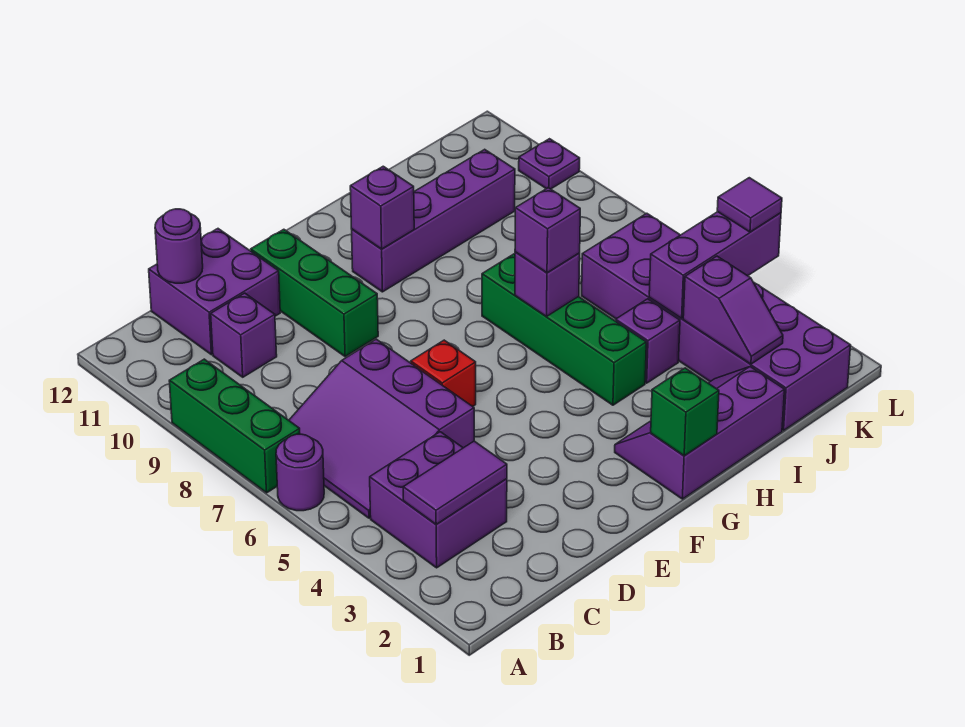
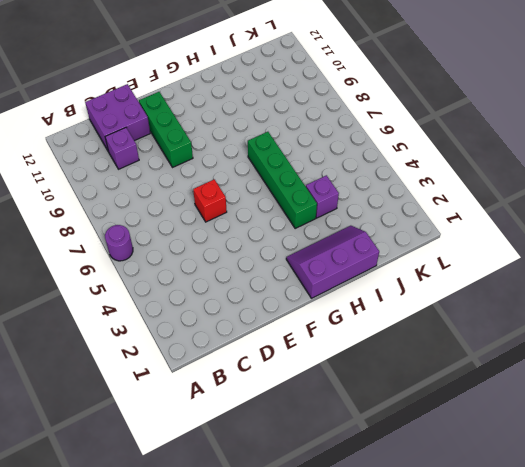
none -> green 1x3 brick [169,359,300,493]
none -> purple 2x2 brick [370,432,507,568]
none -> purple 3x3 slope [289,339,474,518]

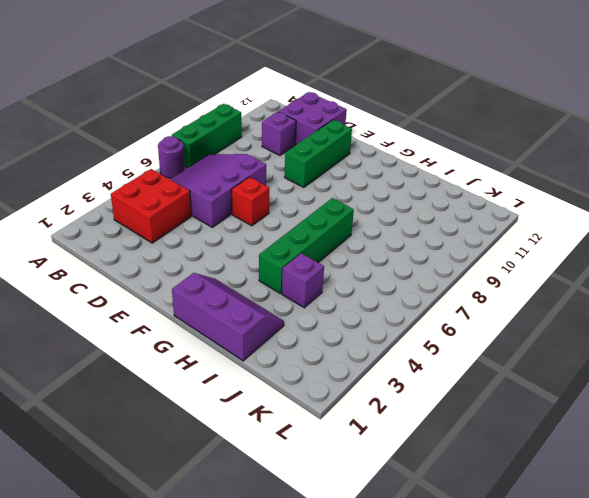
red 2x2 brick [111,169,191,243] -> purple 2x2 brick [370,432,507,568]
none -> purple 1x4 brick [352,149,515,292]
none -> purple 2x6 brick [582,213,851,431]
none -> purple 1x1 plate [519,139,580,189]

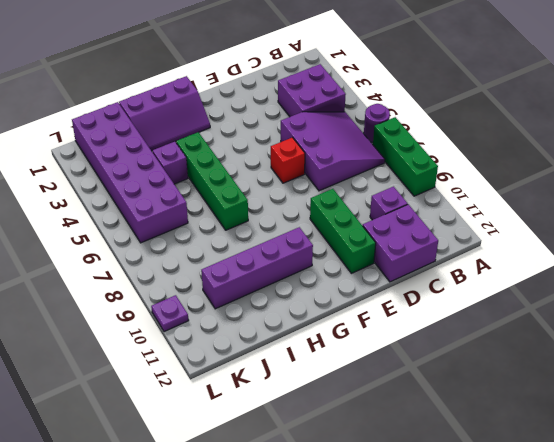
none -> purple 1x2 tile [403,441,507,524]
none -> purple 1x1 round brick [155,209,203,283]
none -> green 1x1 brick [651,368,719,456]

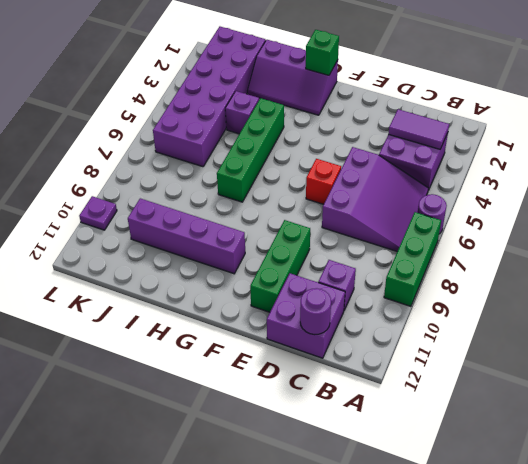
none -> purple 1x1 brick [350,166,414,249]
none -> purple 1x1 brick [515,252,580,317]
none -> purple 1x2 slope [683,256,783,364]

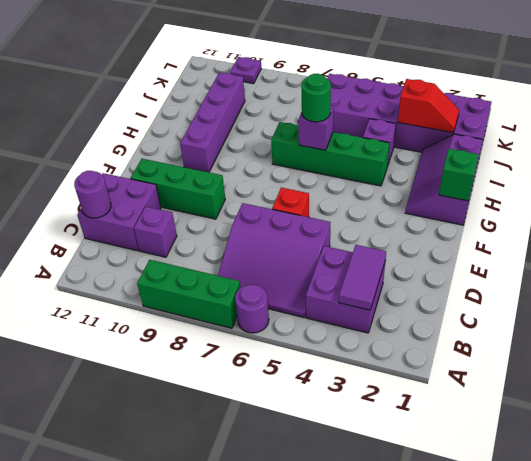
green 1x1 round brick [301,74,331,122] -> purple 1x1 brick [515,188,580,273]
red 1x2 slope [398,79,459,133] -> purple 1x2 slope [683,256,783,364]
none -> purple 1x1 brick [350,166,414,249]
none -> purple 1x3 brick [649,212,781,319]
none -> purple 1x1 tile [717,178,782,232]

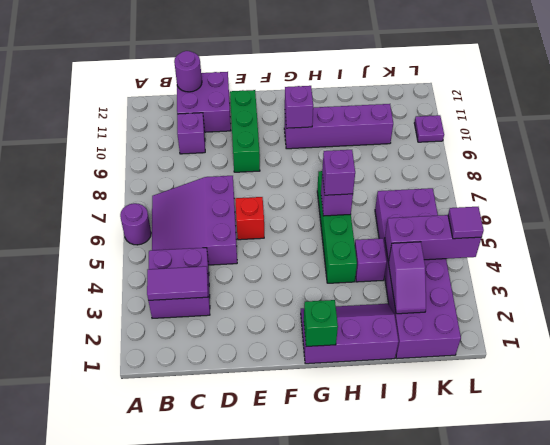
none -> green 1x3 brick [169,359,300,493]

